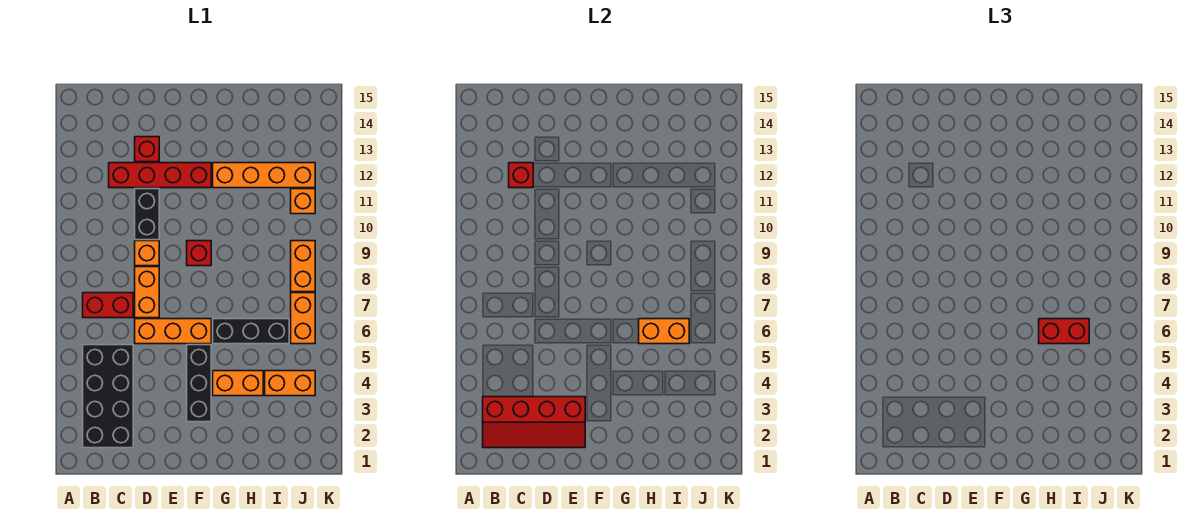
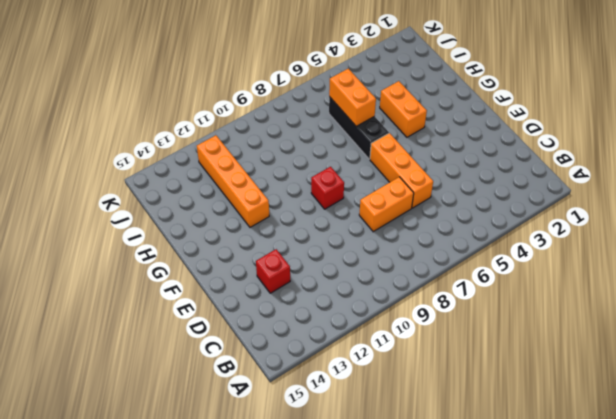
none -> black 2x4 brick [83,345,133,448]
none -> red 1x2 brick [83,293,133,318]
none -> red 1x4 brick [109,163,211,188]

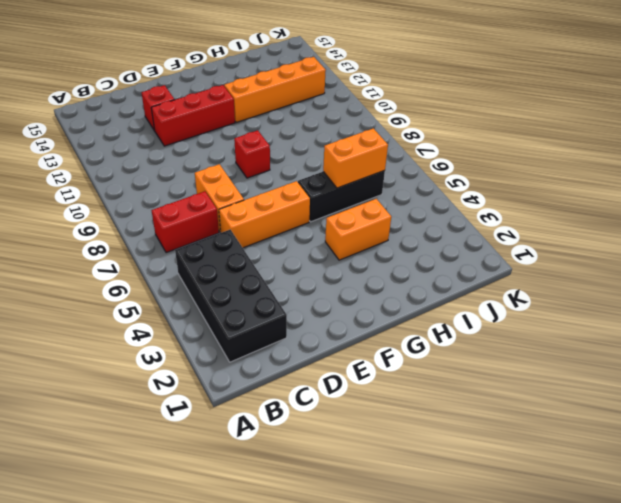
red 1x3 brick [151,85,235,146] -> red 1x4 brick [109,163,211,188]
none -> orange 1x1 brick [135,241,159,266]
none -> black 1x2 brick [135,189,159,240]
none -> black 1x3 brick [187,345,211,422]

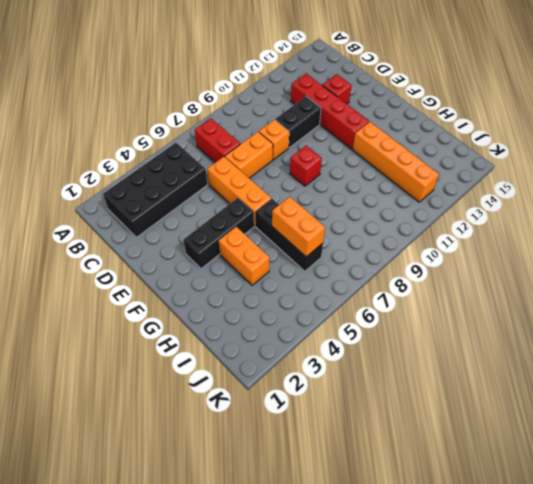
none -> orange 1x2 brick [265,371,315,396]
none -> orange 1x2 brick [291,293,315,344]
none -> orange 1x2 brick [291,241,315,292]

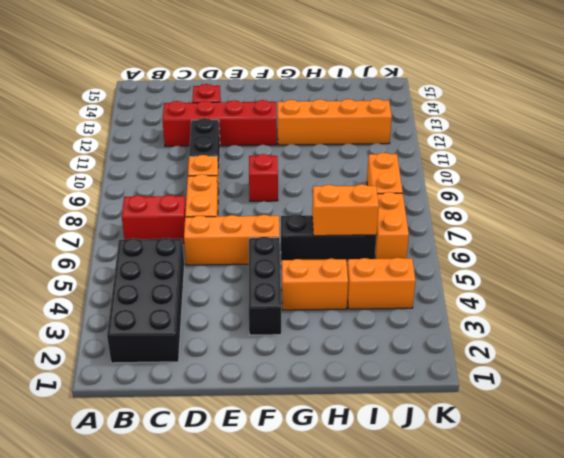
none -> orange 1x1 brick [291,189,315,214]
none -> red 2x4 slope [483,397,585,448]
none -> red 1x1 brick [509,163,533,188]

